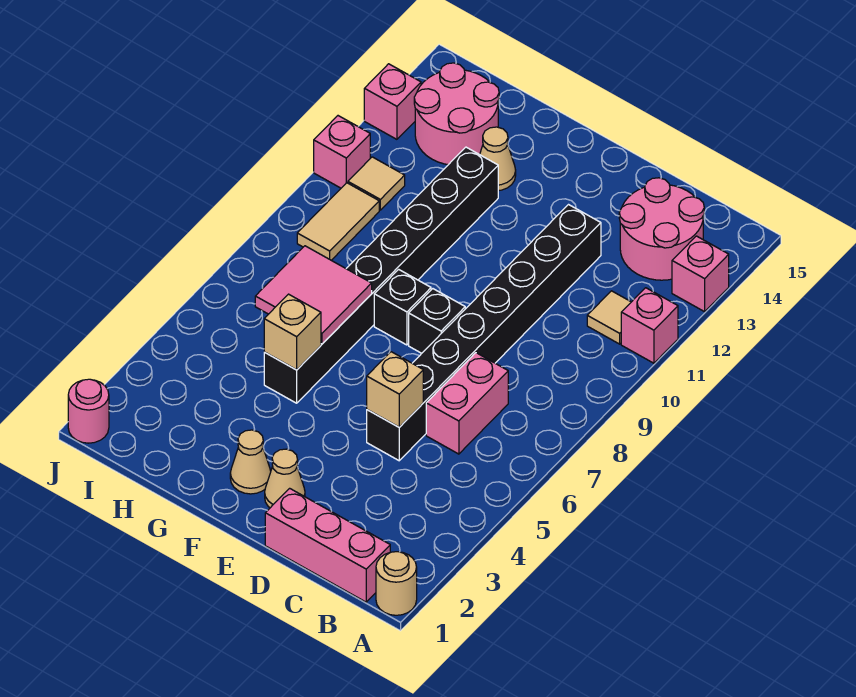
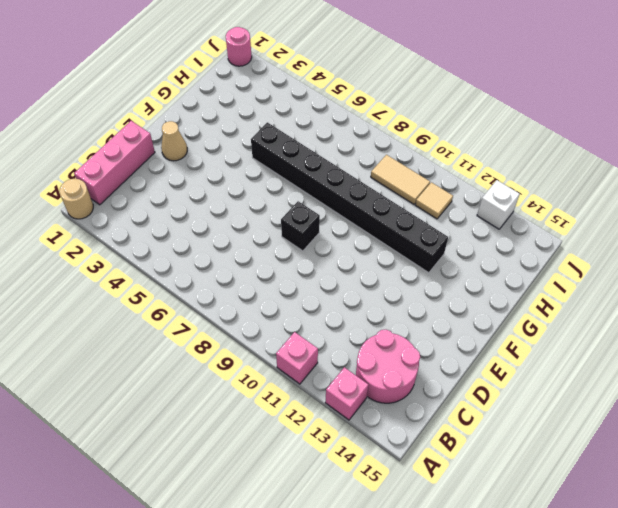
white 1x1 brick [477,180,519,229] -> pink 1x1 brick [364,64,421,139]
none -> tan 1x1 tile [587,291,631,344]
none -> pink 1x2 brick [426,353,508,454]
none -> black 1x8 brick [367,205,601,461]

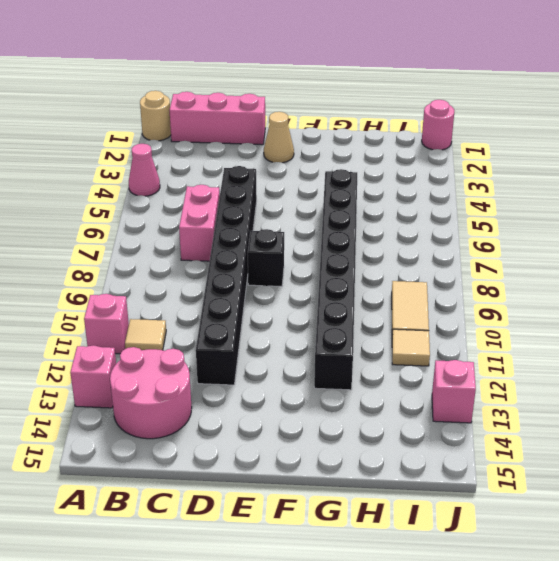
pink 1x1 cone [129,144,160,196] -> none
none -> tan 1x1 cone [230,430,271,494]
none -> black 1x1 brick [374,269,431,345]
none -> tan 1x1 cone [480,127,516,191]

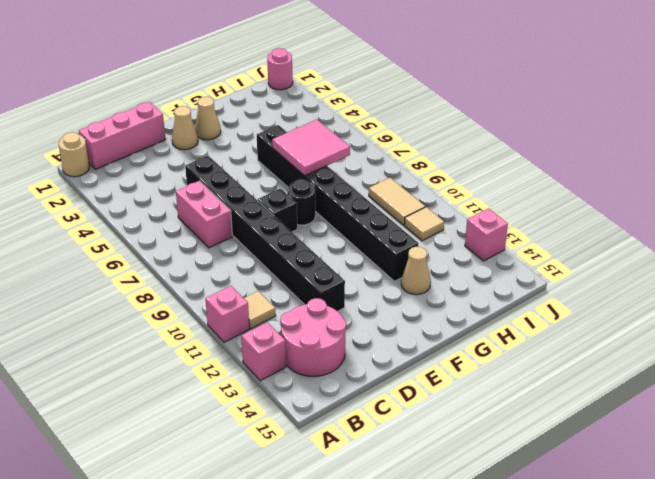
black 1x1 round brick [287,179,315,225] -> black 1x1 brick [374,269,431,345]
none -> pink 2x2 round brick [414,63,499,165]
none -> pink 1x1 brick [314,116,370,188]
none -> tan 1x1 brick [367,352,423,427]

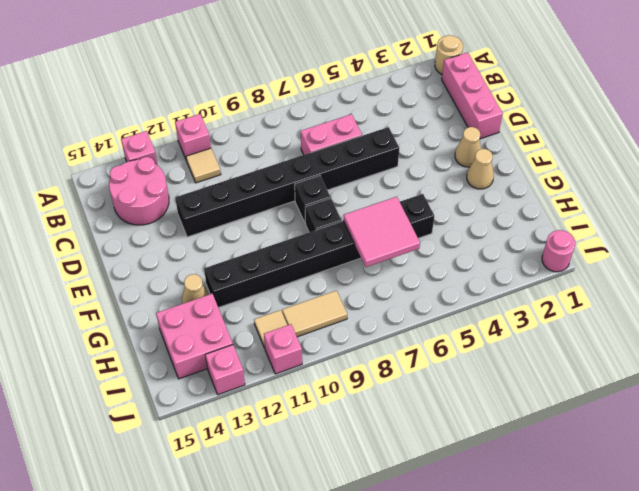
pink 2x2 brick [156,294,233,379] -> pink 2x2 round brick [414,63,499,165]
none -> tan 1x1 brick [367,352,423,427]
none -> tan 1x1 brick [264,294,321,370]

